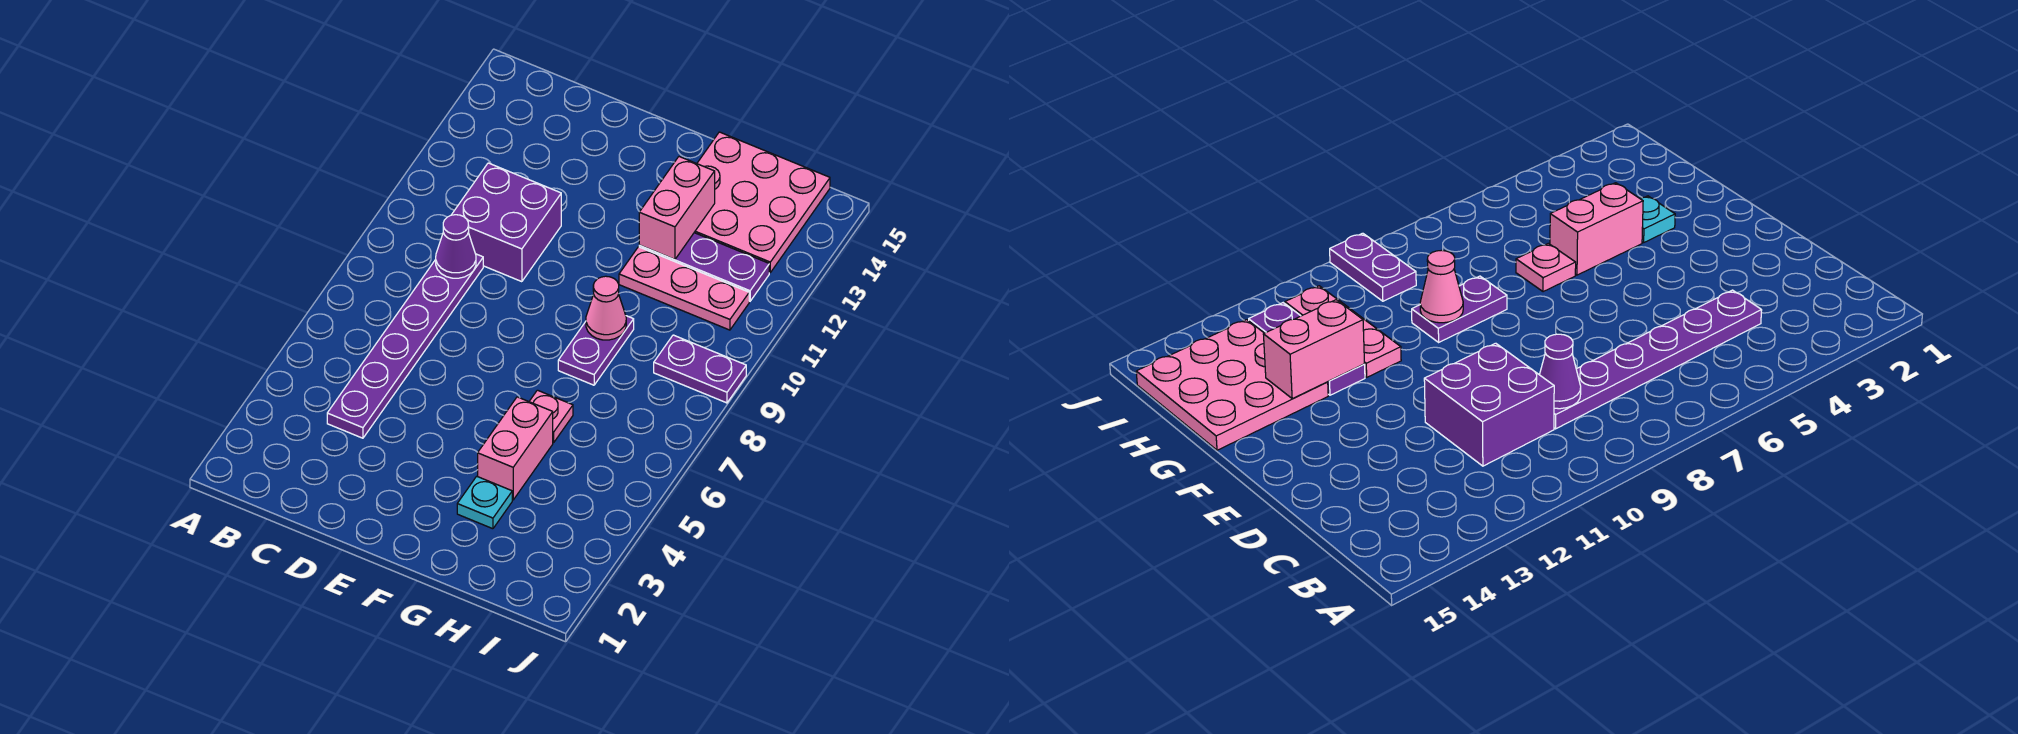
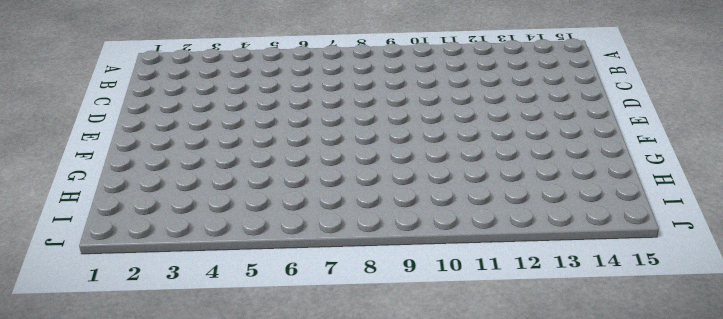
none -> purple 1x6 plate [327,254,483,438]
none -> purple 2x2 brick [452,163,561,282]
none -> cyan 1x1 plate [457,476,512,529]

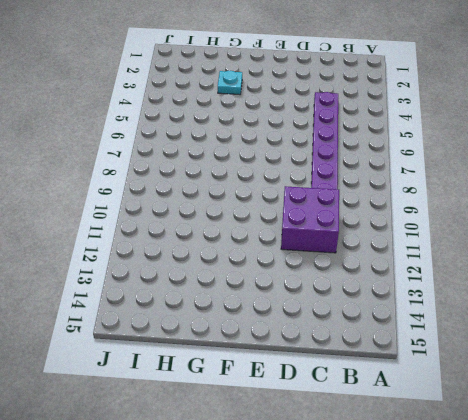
none -> pink 1x2 brick [478,397,553,500]
none -> pink 1x1 plate [529,390,573,443]
none -> purple 1x2 plate [558,316,634,385]

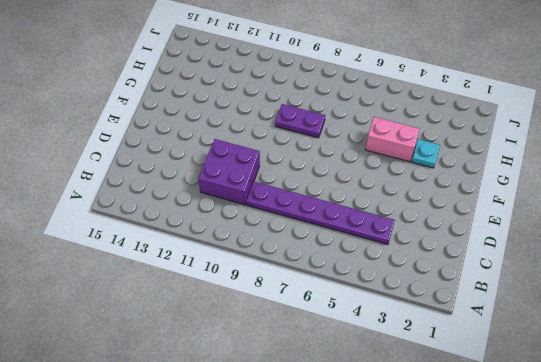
none -> pink 1x1 plate [529,390,573,443]
none -> pink 1x3 plate [619,247,749,330]
none -> purple 1x3 plate [639,233,769,301]

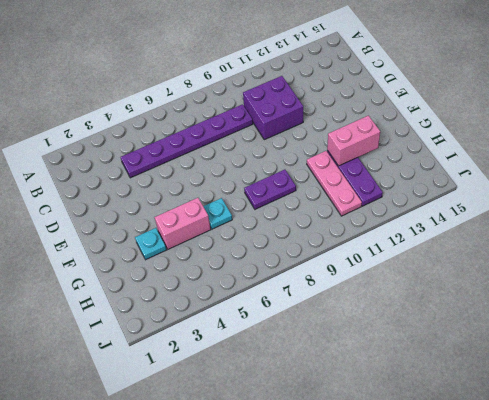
cyan 1x1 plate [203,198,232,229] -> pink 1x1 plate [529,390,573,443]
none -> pink 3x3 plate [694,132,830,273]
none -> purple 1x2 plate [654,335,746,403]
none -> purple 1x1 cone [436,215,476,278]

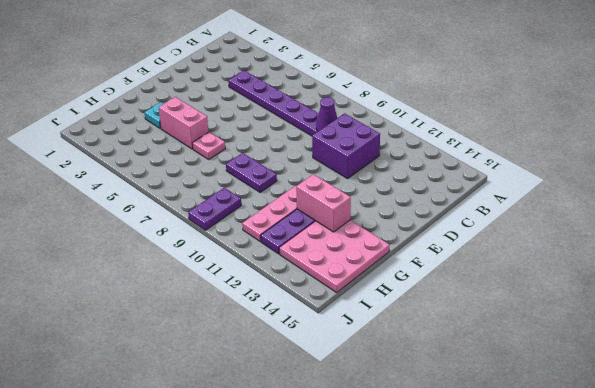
none -> pink 1x1 cone [586,276,626,340]

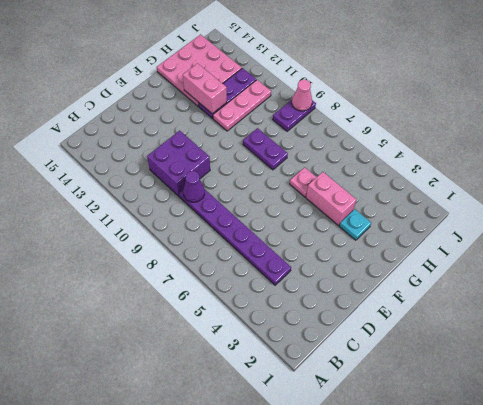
pink 1x1 cone [292,80,312,111] -> pink 1x1 cone moved to [586,276,626,340]

